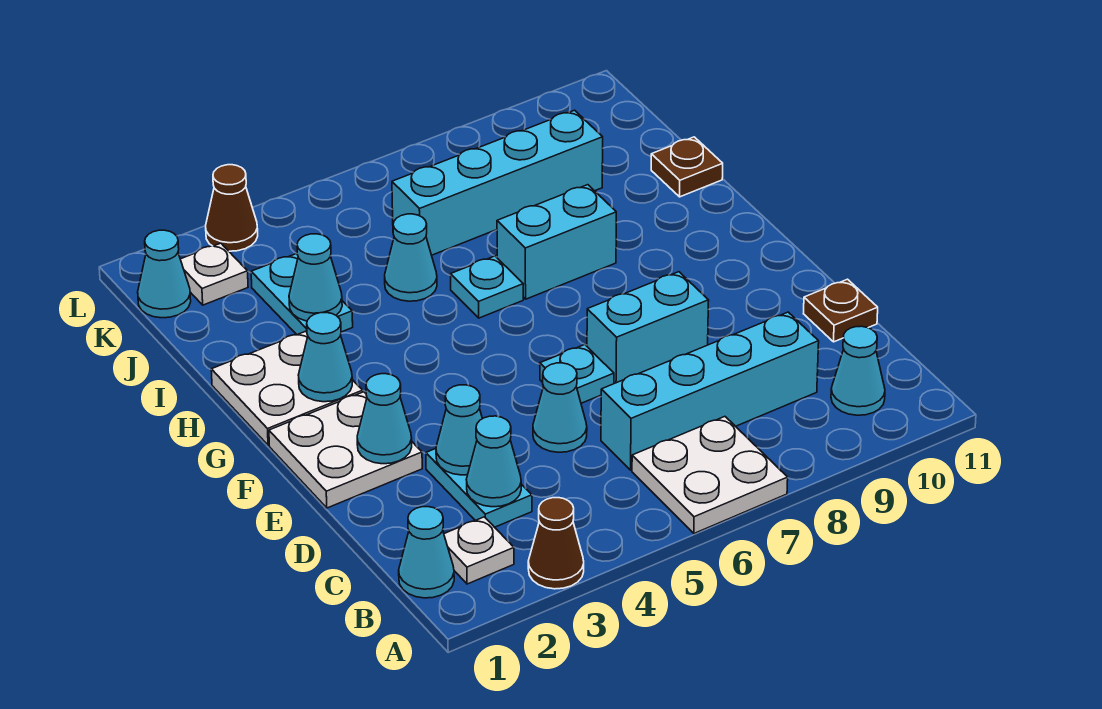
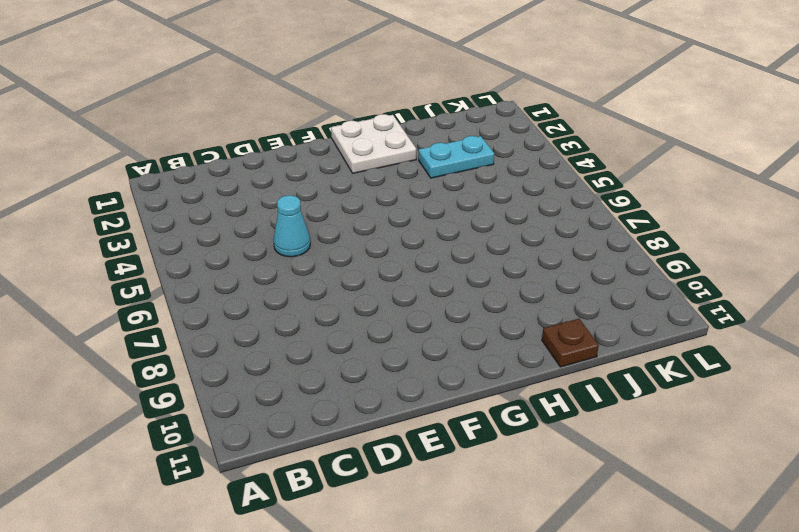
none -> brown 1x1 cone [528,498,584,589]
none -> white 2x2 plate [632,417,788,533]
none -> cyan 1x1 cone [399,507,454,598]

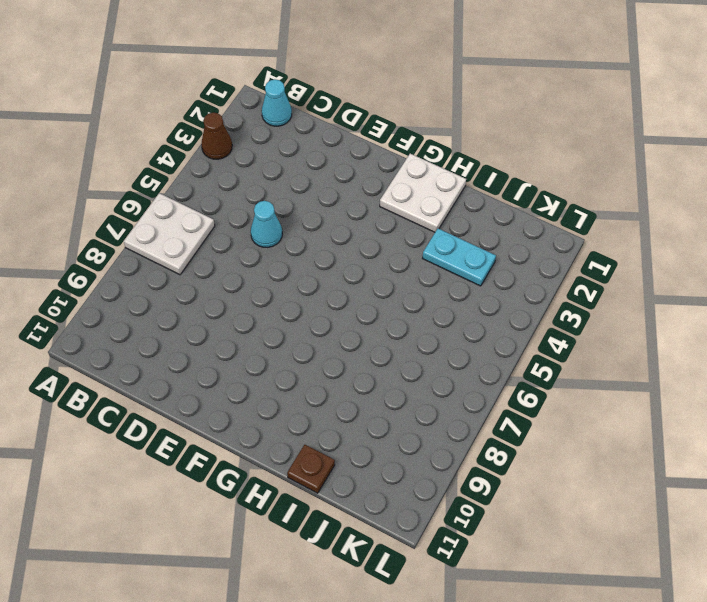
none -> white 1x1 plate [444,517,514,584]
none -> cyan 1x1 cone [831,326,885,415]
none -> cyan 1x2 plate [426,449,532,527]

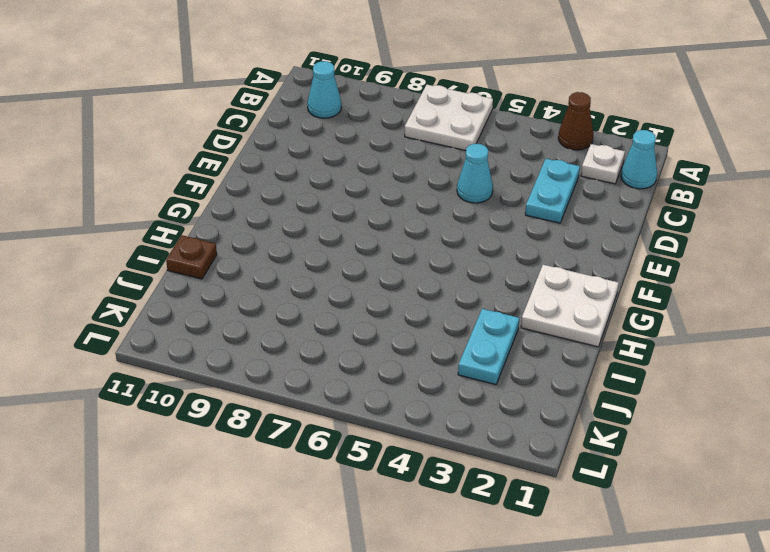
none -> cyan 1x4 brick [601,312,819,470]
none -> brown 1x1 plate [804,279,878,342]
none -> white 2x2 plate [269,392,422,508]

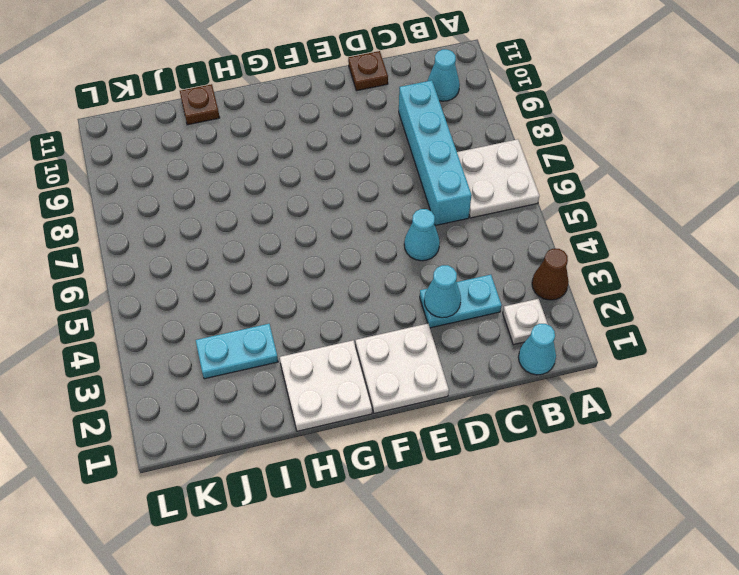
none -> cyan 1x1 plate [540,344,614,403]
none -> cyan 1x2 brick [587,272,709,384]
none -> cyan 1x1 plate [451,256,523,318]

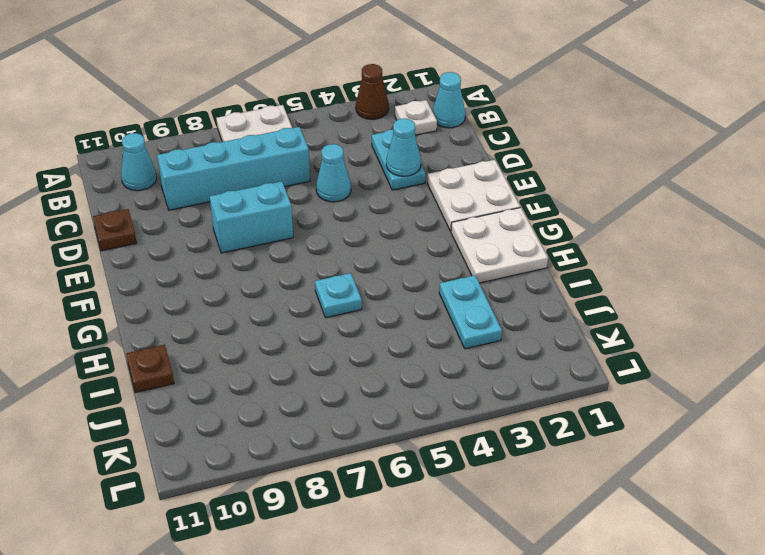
none -> cyan 1x1 plate [540,344,614,403]
none -> cyan 1x2 brick [497,185,616,299]
none -> cyan 1x1 cone [385,214,437,301]

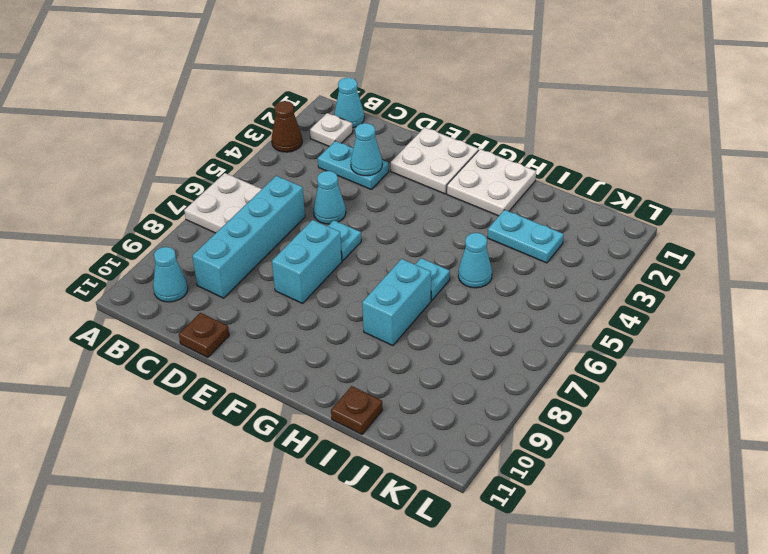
none -> cyan 1x4 brick [392,110,603,255]
none -> cyan 1x1 cone [138,230,191,318]
none -> white 1x1 plate [180,243,248,305]

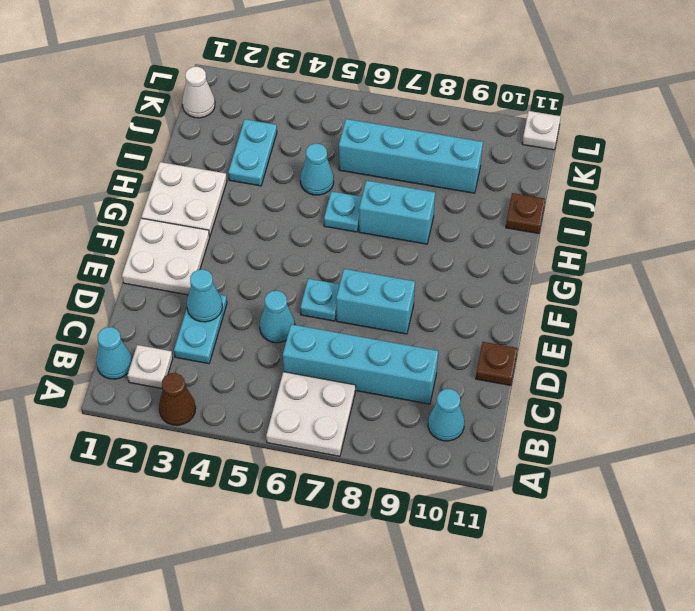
white 1x1 cone [182,67,215,118] -> cyan 1x1 cone [138,230,191,318]
white 1x1 plate [522,111,561,150] -> white 1x1 plate moved to [180,243,248,305]
none -> brown 1x1 cone [206,165,258,251]
none -> cyan 1x1 cone [466,416,521,507]
none -> cyan 1x1 cone [357,374,412,464]

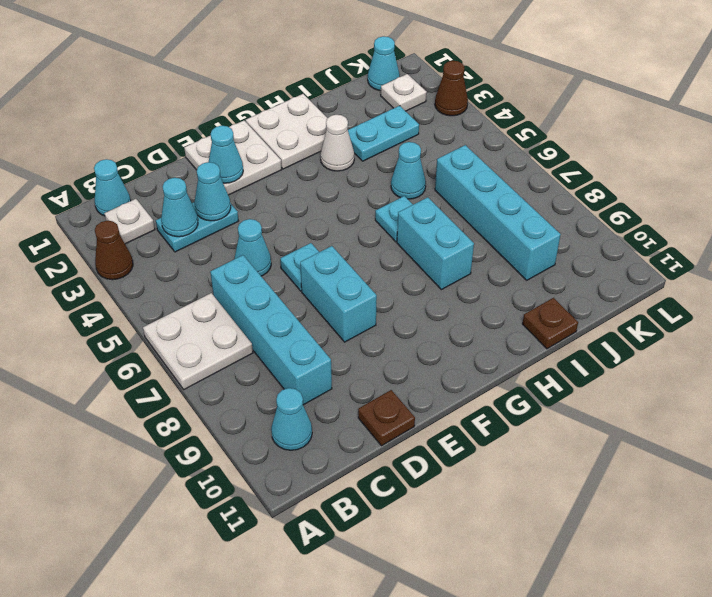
white 1x1 cone [320,115,354,171] -> none
none -> cyan 1x1 cone [299,312,352,402]
none -> cyan 1x1 cone [289,234,342,321]

